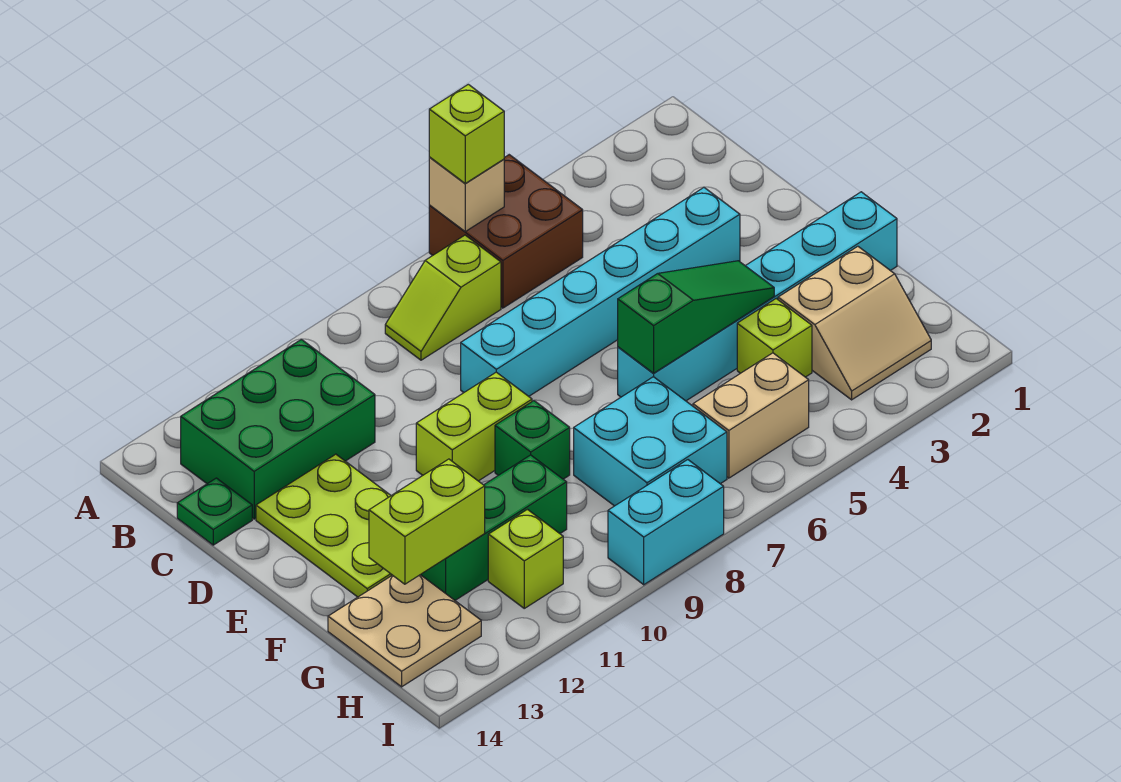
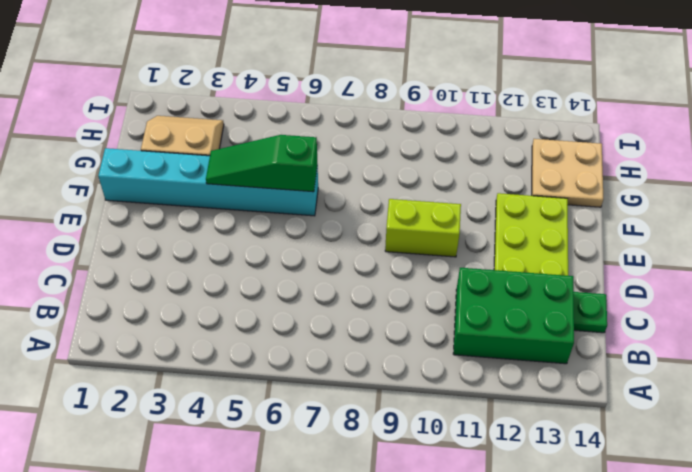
none -> brown 2x2 brick [429,155,583,308]
none -> lime 1x2 slope [385,235,501,360]
none -> cyan 1x6 brick [461,188,740,396]

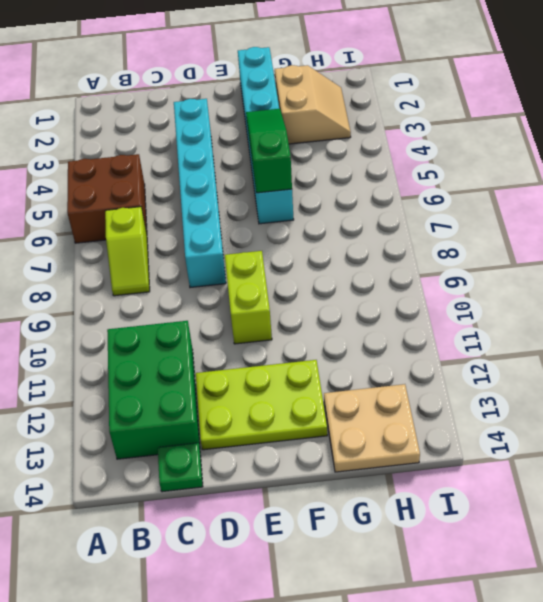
none -> green 1x1 brick [495,401,570,479]
none -> lime 1x1 brick [737,299,812,377]
none -> cyan 2x2 brick [574,377,727,506]

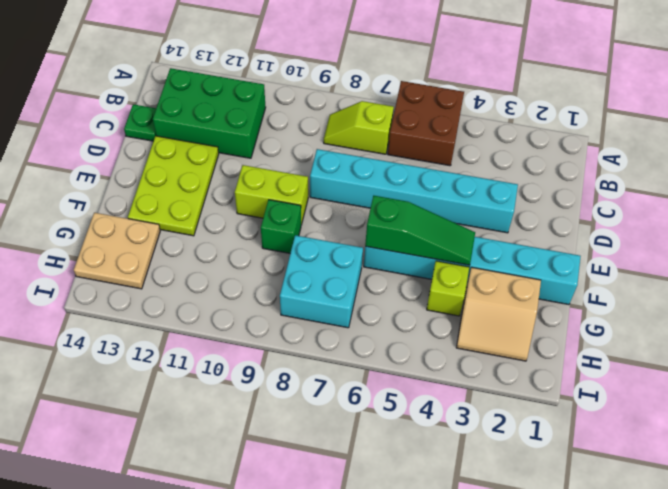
none -> green 1x3 brick [421,455,567,600]
none -> tan 1x2 brick [693,353,809,478]
none -> lime 1x1 brick [488,509,563,608]

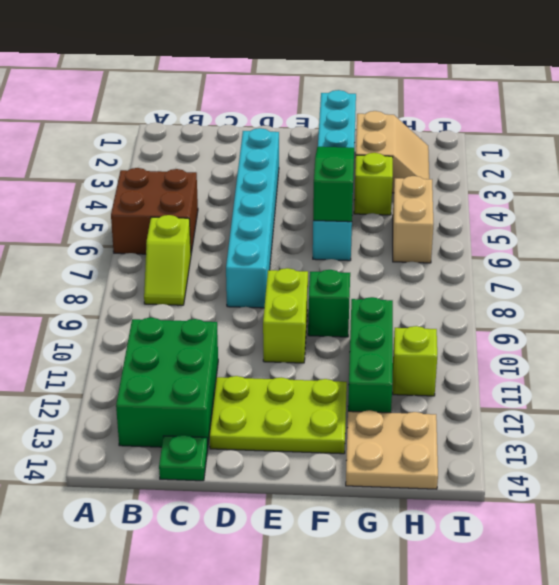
none -> cyan 2x2 brick [574,377,727,506]
none -> cyan 1x2 brick [608,460,724,585]
none -> tan 1x1 brick [429,157,504,231]

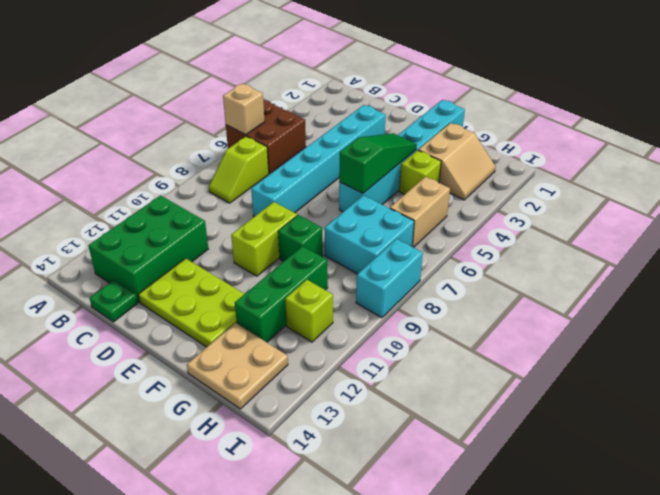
none -> lime 1x2 brick [369,459,485,584]
none -> lime 1x1 brick [429,84,504,184]

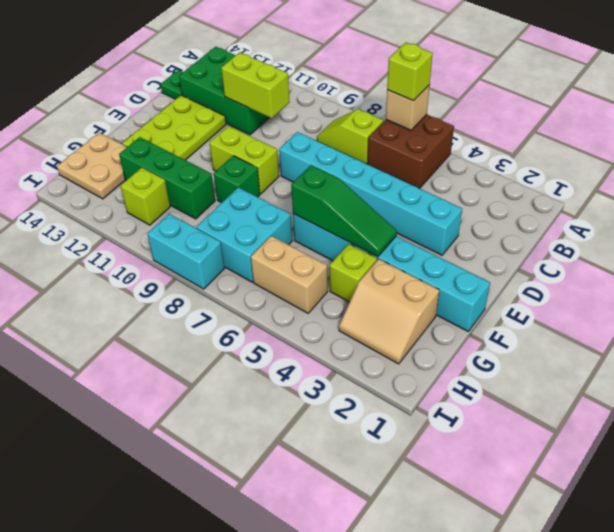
lime 1x2 brick [221,52,290,118] -> lime 1x2 brick moved to [369,459,485,584]

